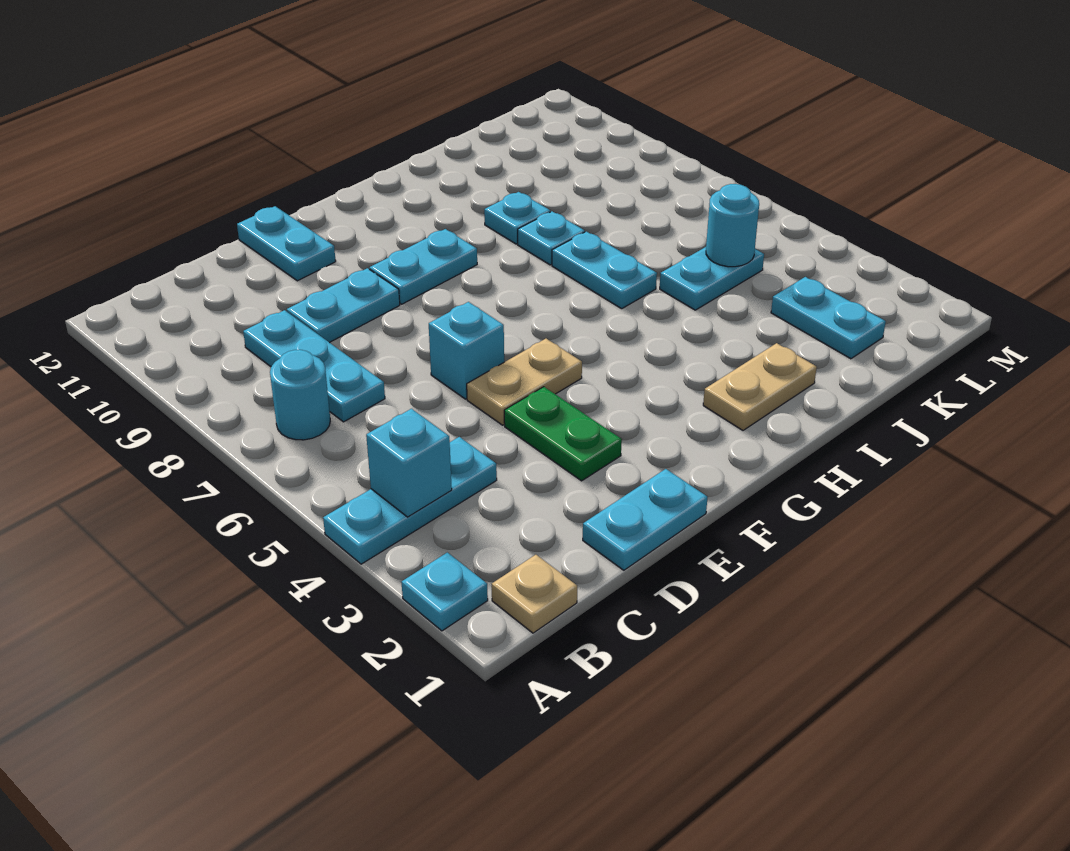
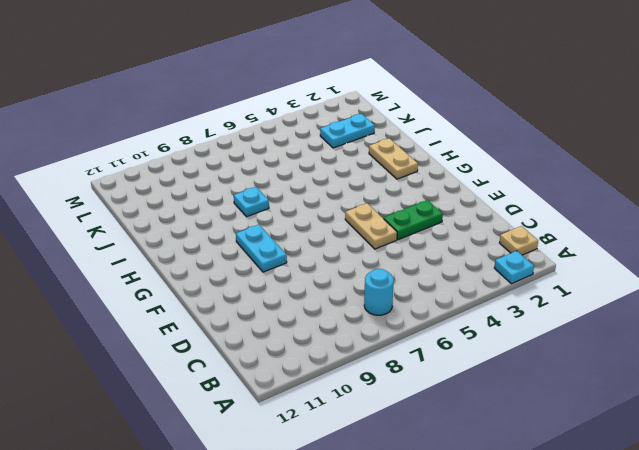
none -> cyan 1x3 plate [323,437,497,564]
none -> cyan 1x3 plate [243,310,385,422]
none -> cyan 1x2 plate [583,469,708,570]

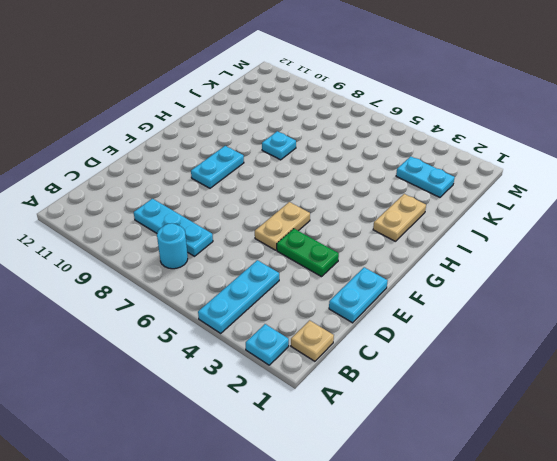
none -> cyan 1x2 plate [287,268,400,343]
none -> cyan 1x1 brick [429,302,504,399]
none -> cyan 1x2 plate [237,206,336,281]

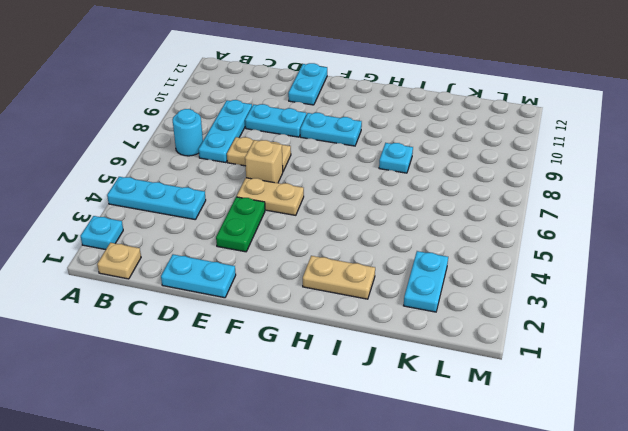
tan 1x2 plate [227,137,291,171] -> none
tan 1x1 brick [245,140,283,183] -> cyan 1x1 brick [429,302,504,399]
none -> cyan 1x2 plate [552,232,657,309]
none -> cyan 1x1 plate [484,192,550,244]
none -> cyan 1x2 plate [660,247,764,310]

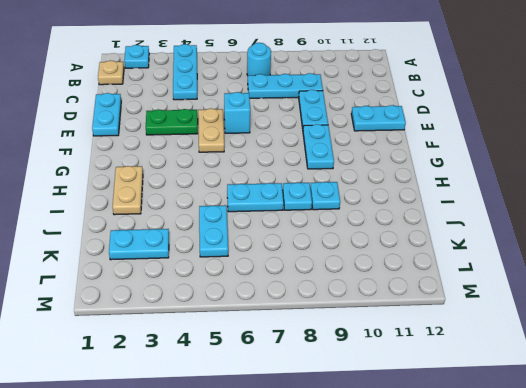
none -> cyan 1x1 brick [366,409,452,517]
none -> cyan 1x1 round brick [706,184,759,267]

